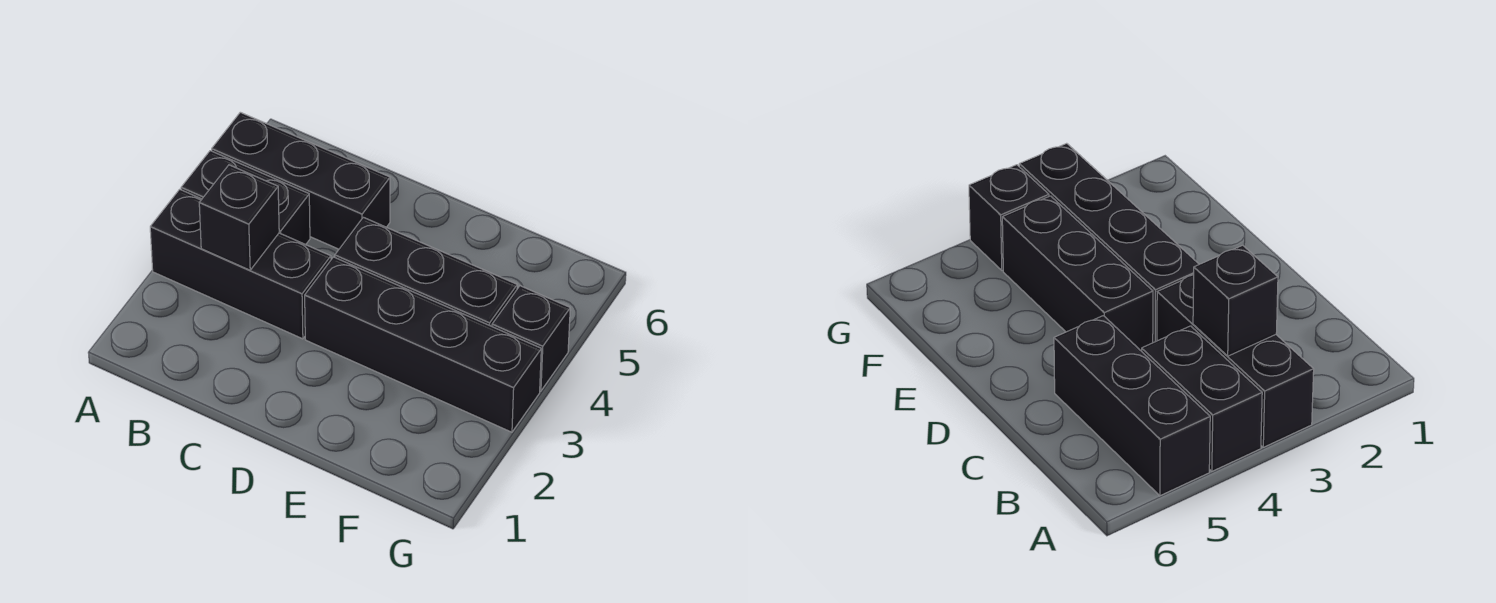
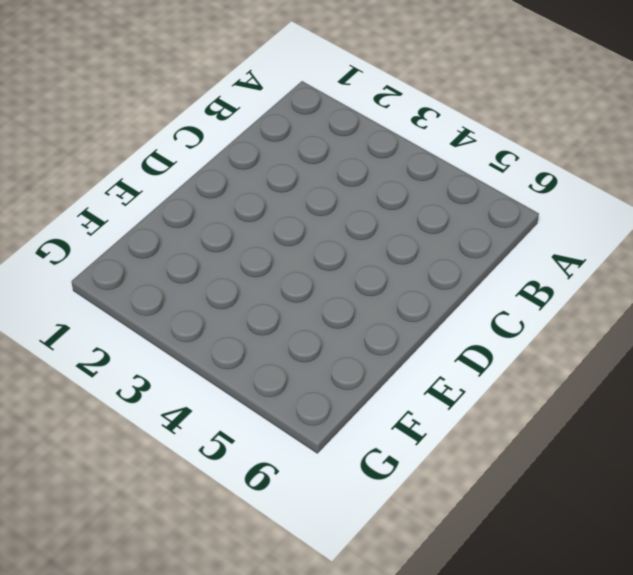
none -> black 1x3 brick [150,189,331,339]
none -> black 1x2 brick [181,151,310,245]

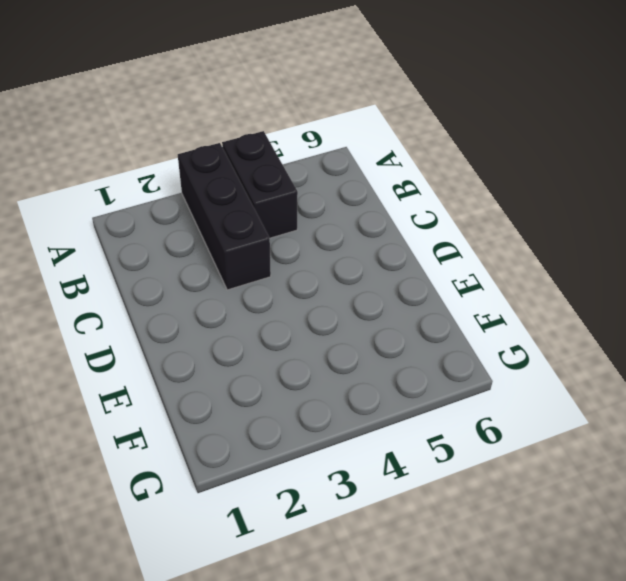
none -> black 1x3 brick [212,112,390,249]
none -> black 1x4 brick [305,257,541,432]

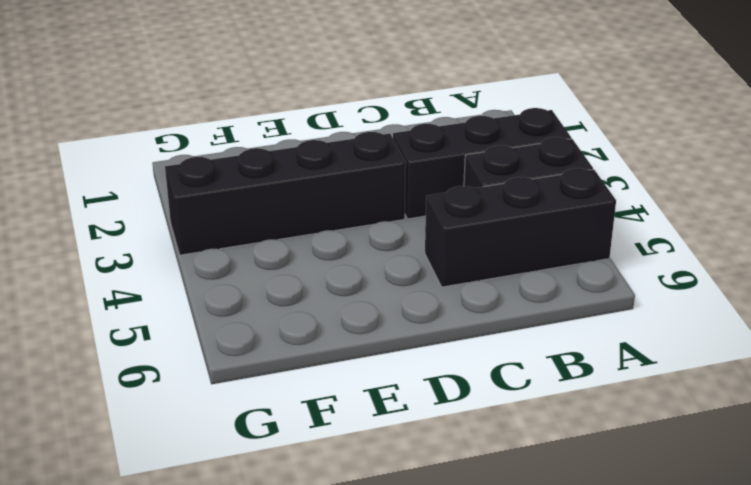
none -> black 1x3 brick [335,217,517,326]
none -> black 1x1 brick [492,286,570,391]

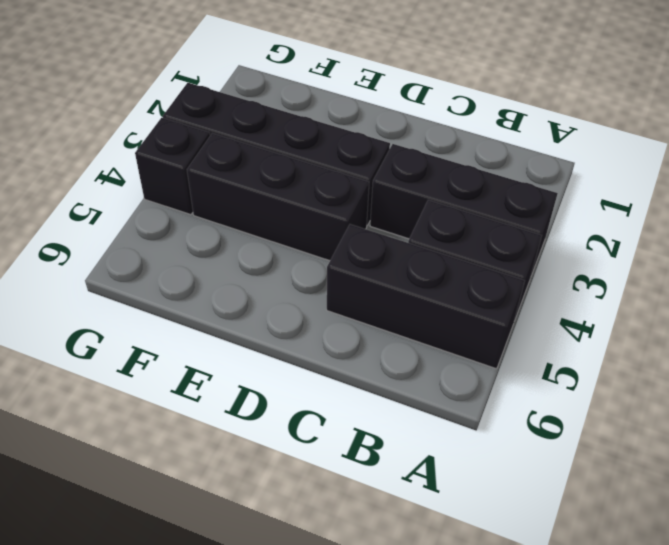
none -> black 1x1 brick [199,165,279,270]

